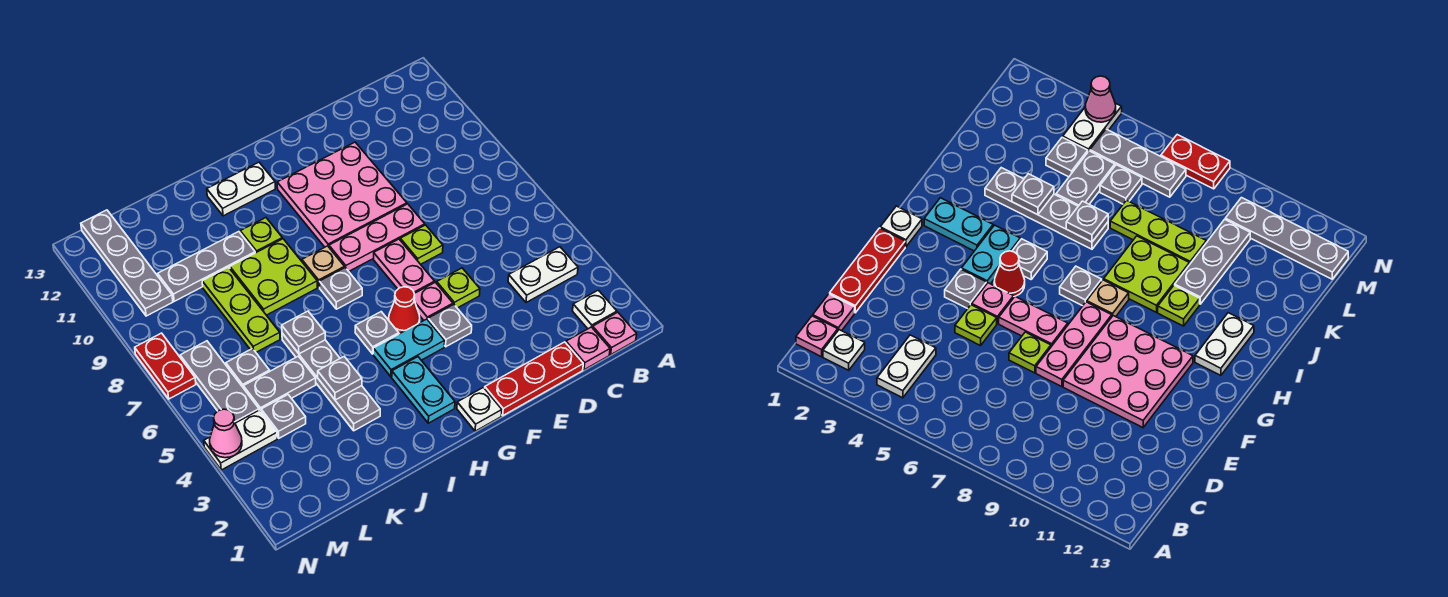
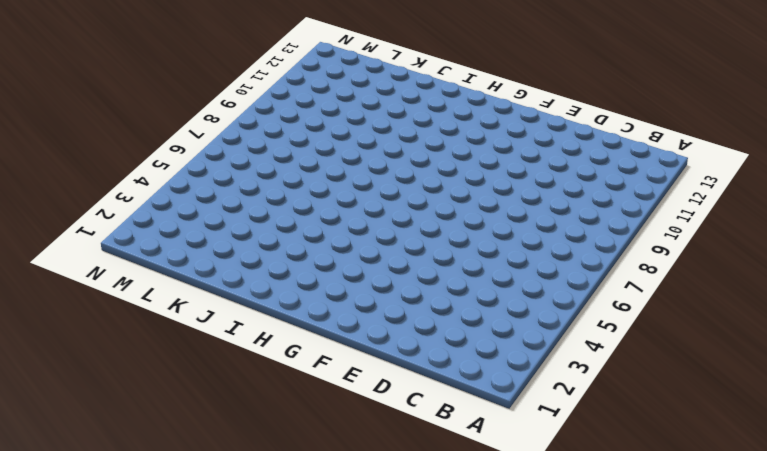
none -> pink 1x1 plate [593,312,637,355]
none -> white 1x1 plate [573,290,617,329]
none -> white 1x2 plate [508,247,578,303]
none -> pink 1x1 plate [566,327,610,370]

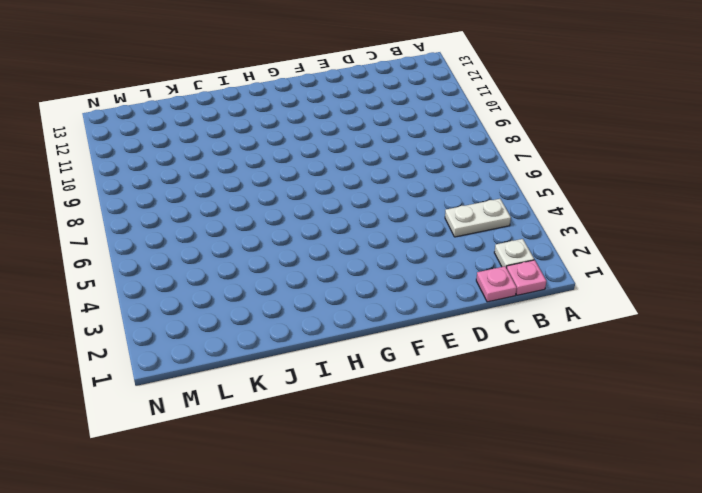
none -> red 1x3 plate [485,342,583,416]
none -> lime 1x1 plate [437,268,480,308]
none -> lime 1x1 plate [400,225,443,264]
none -> pink 1x3 plate [329,204,425,271]

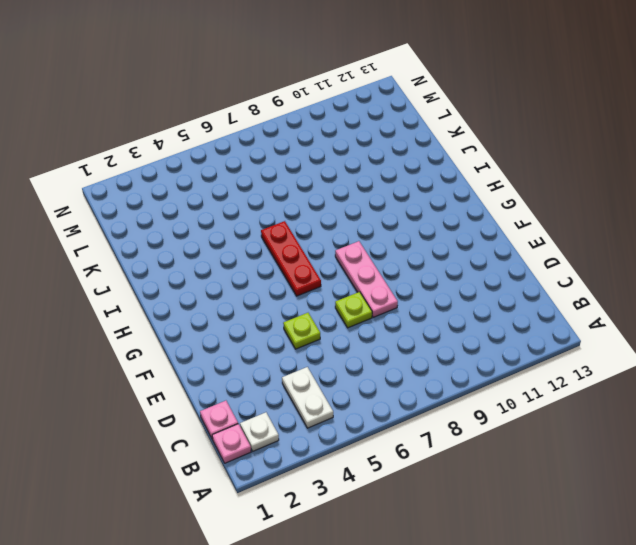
red 1x3 plate [261,221,321,296] -> red 1x3 plate moved to [485,342,583,416]
none -> pink 3x3 plate [277,142,407,247]
none -> grey 1x1 plate [428,305,472,347]
none -> pink 1x1 plate [414,282,453,320]
none -> pink 1x2 plate [374,239,435,294]

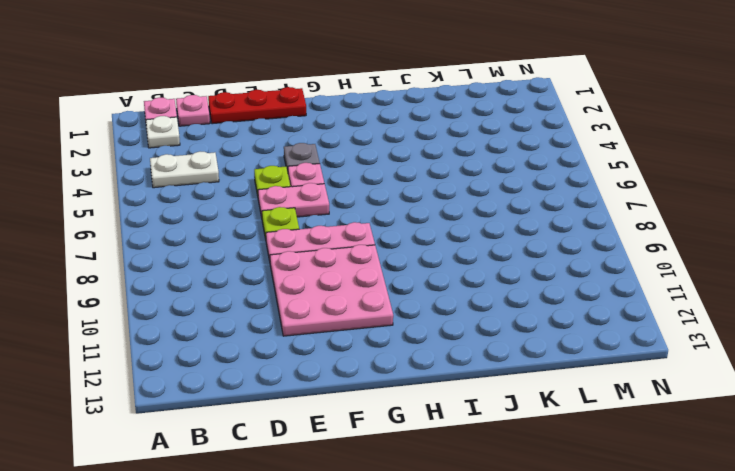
pink 1x2 plate [258,183,329,217] -> pink 1x2 plate turned to [374,239,435,294]
none -> white 1x1 plate [457,387,502,431]
none -> cyan 1x2 plate [373,319,445,377]
none -> red 1x1 cone [389,287,420,334]
none -> cyan 1x2 plate [392,357,455,423]

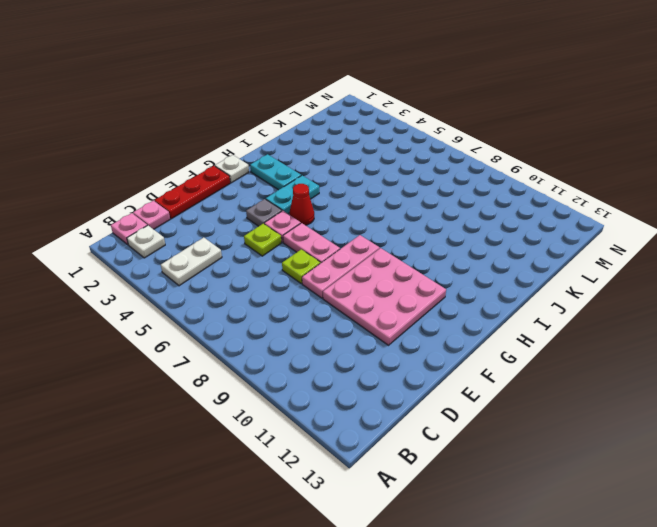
none -> grey 1x1 plate [355,312,399,354]
none -> grey 1x1 plate [319,268,362,309]
none -> tan 1x1 plate [302,246,345,287]
none -> white 1x2 plate [207,162,275,216]

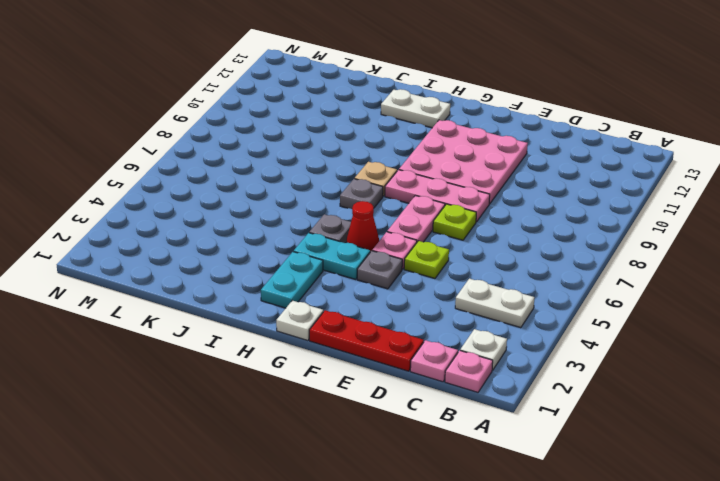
none -> lime 2x2 plate [230,239,317,315]
none -> lime 1x1 plate [240,218,282,253]
none -> grey 1x4 plate [282,333,380,431]
none -> grey 1x3 plate [158,232,255,301]

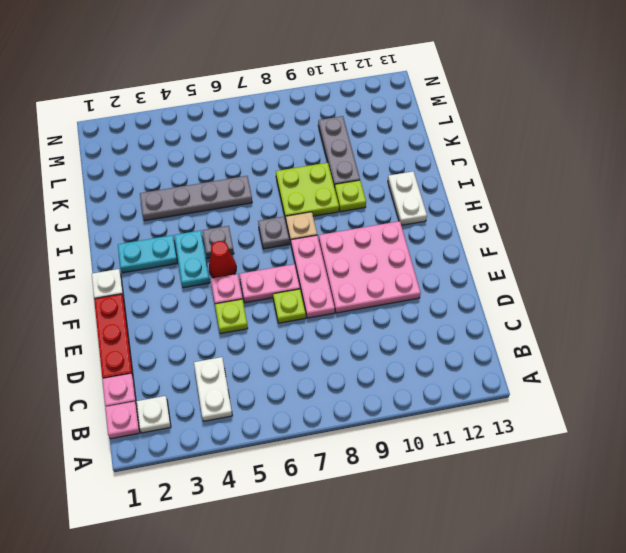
none -> grey 1x1 plate [428,305,472,347]
none -> grey 1x2 plate [243,356,316,411]
none -> lime 1x3 plate [202,267,280,352]
none -> grey 1x1 plate [261,395,306,438]

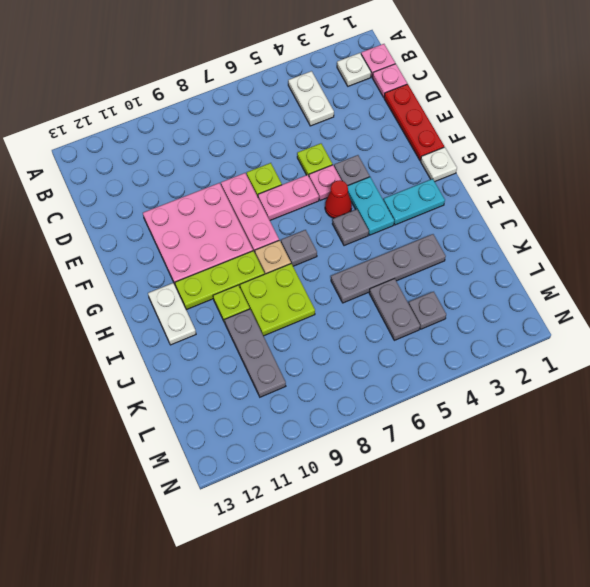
lime 1x3 plate [175,251,265,310] -> lime 1x3 plate moved to [202,267,280,352]
none -> grey 1x1 plate [226,349,270,388]
none -> white 1x2 plate [204,410,277,470]
none -> grey 1x3 plate [180,341,259,423]
none -> grey 1x4 plate [81,210,173,316]

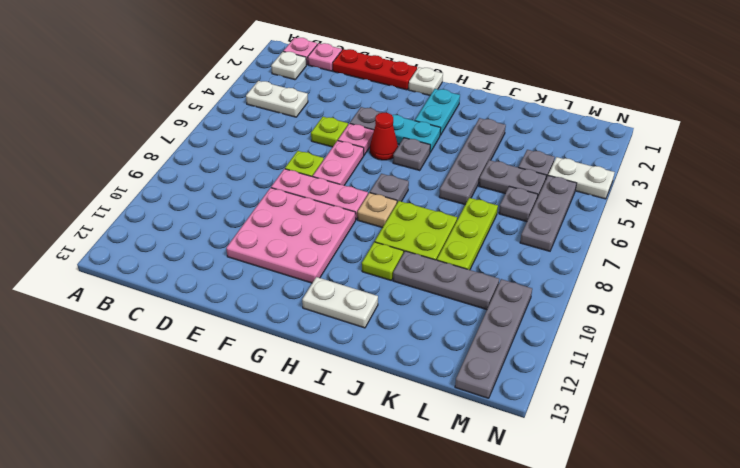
none -> red 1x2 plate [135,333,196,399]
none -> grey 1x1 plate [318,357,362,400]
none -> grey 1x1 plate [282,311,325,354]
none -> pink 1x1 cone [210,409,242,458]

